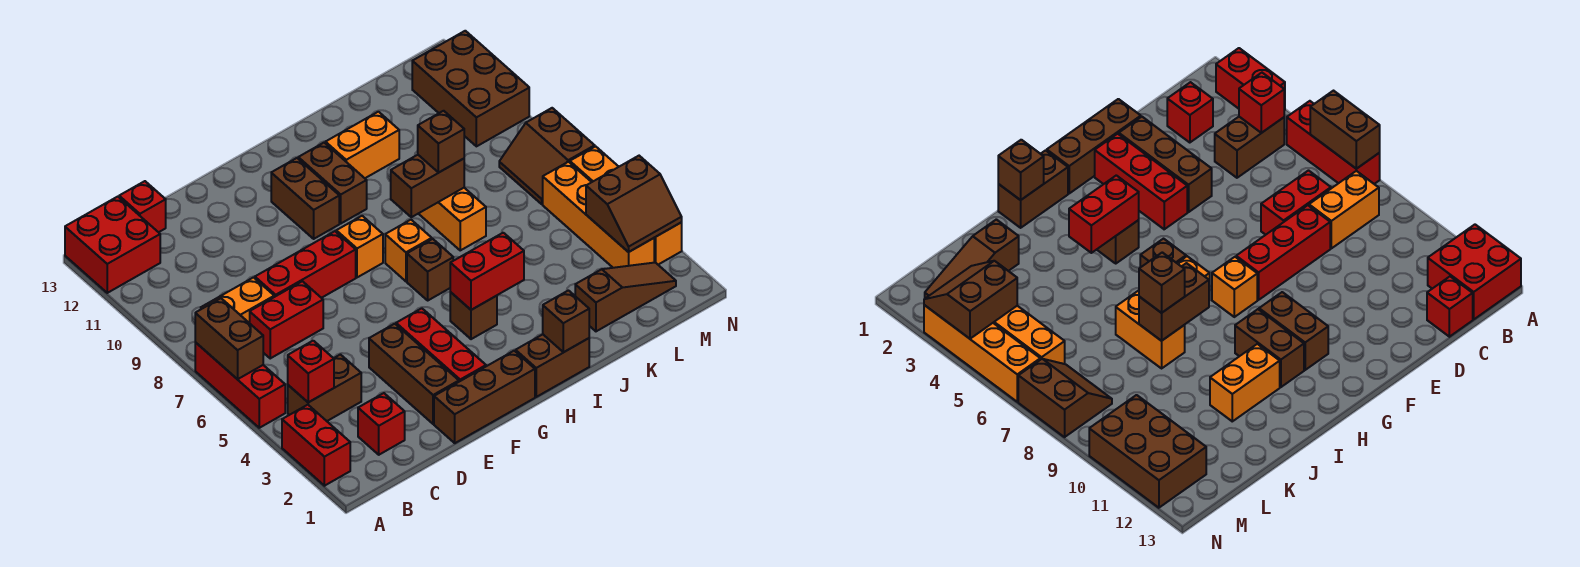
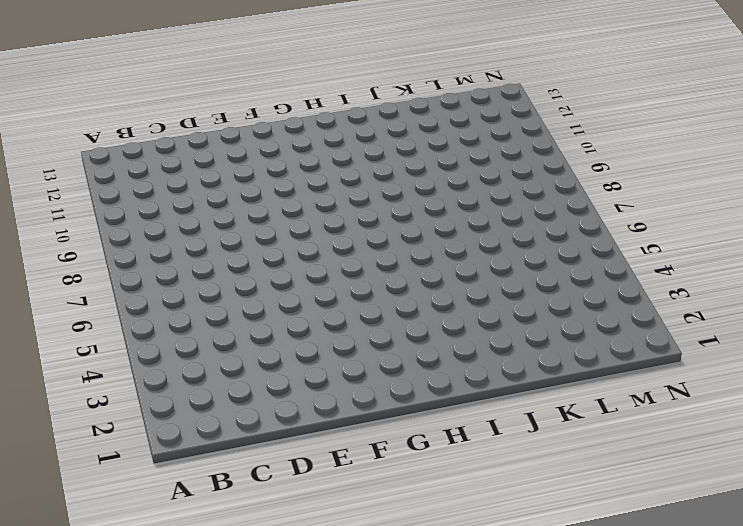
none -> red 1x2 brick [282,405,350,486]
none -> red 1x3 brick [195,342,285,428]
none -> red 2x2 brick [65,197,160,293]
none -> brown 1x2 brick [288,355,361,421]

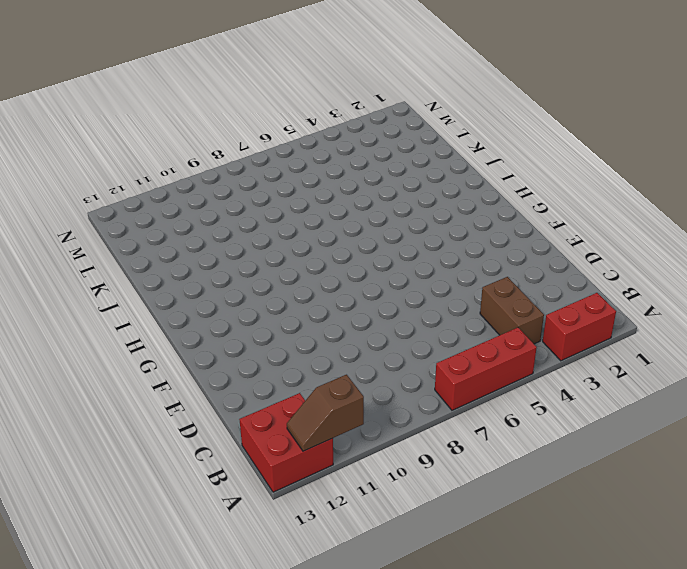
brown 1x2 slope [287,375,364,451] -> none
none -> orange 1x2 brick [201,277,274,323]
none -> red 1x1 brick [358,393,405,455]
none -> red 1x2 brick [250,281,323,358]
none -> red 1x1 brick [119,181,166,232]

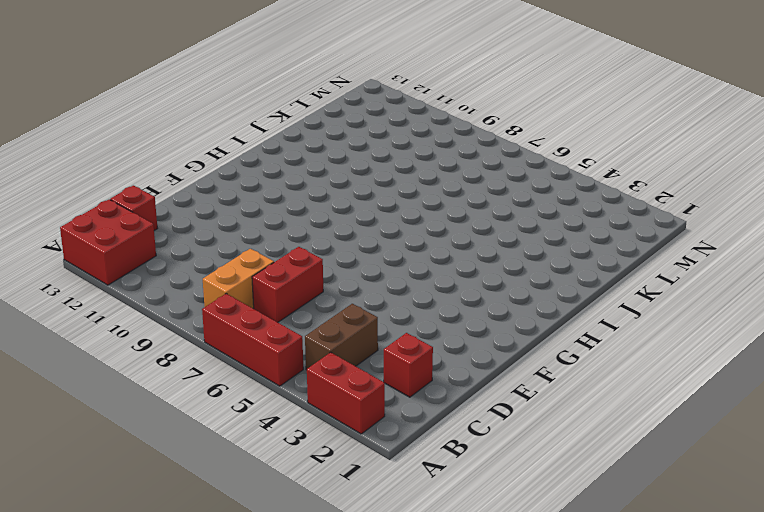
none -> red 1x3 brick [255,231,356,298]
none -> brown 1x3 brick [434,351,535,443]
none -> brown 1x3 brick [369,324,459,424]
none -> red 1x3 brick [396,308,486,382]

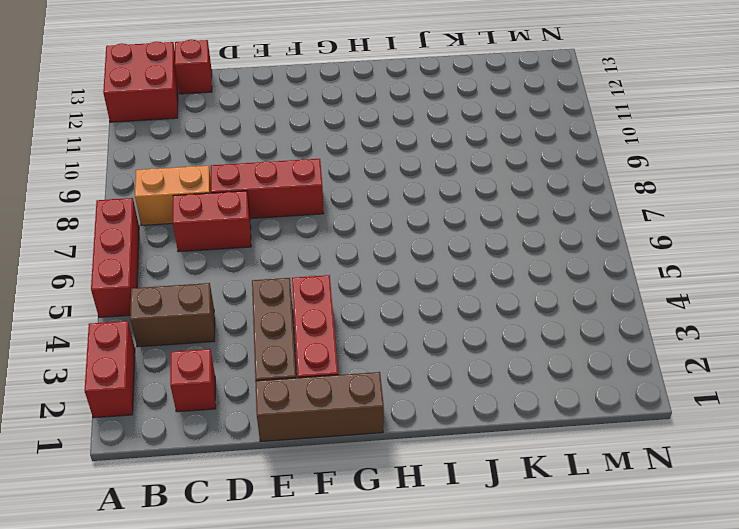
none -> orange 1x1 brick [336,216,383,277]
none -> brown 1x2 brick [271,158,339,239]
none -> brown 1x2 brick [516,334,589,397]
none -> brown 1x1 brick [450,292,497,339]

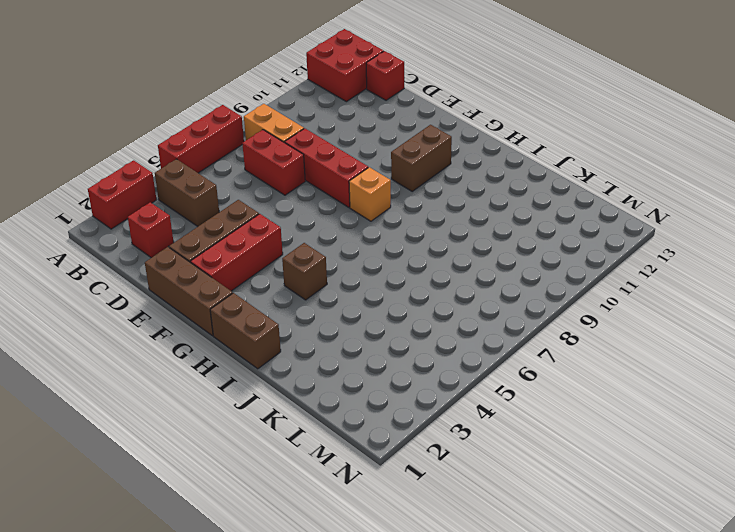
none -> brown 1x1 brick [407,239,453,300]
none -> orange 1x1 brick [385,220,432,281]
none -> brown 1x2 brick [298,143,367,223]
none -> orange 1x2 brick [326,112,399,178]

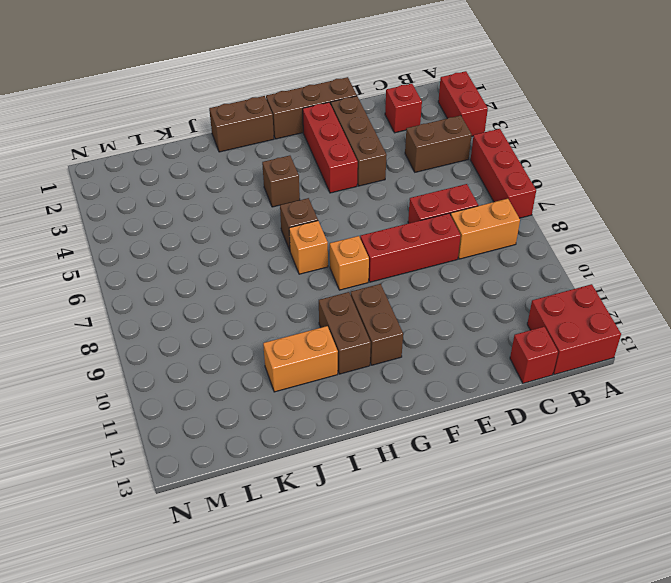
none -> orange 1x2 brick [419,188,486,250]
none -> brown 1x3 slope [575,262,676,331]
none -> orange 1x4 brick [543,162,654,268]
none -> brown 2x2 slope [499,108,595,204]

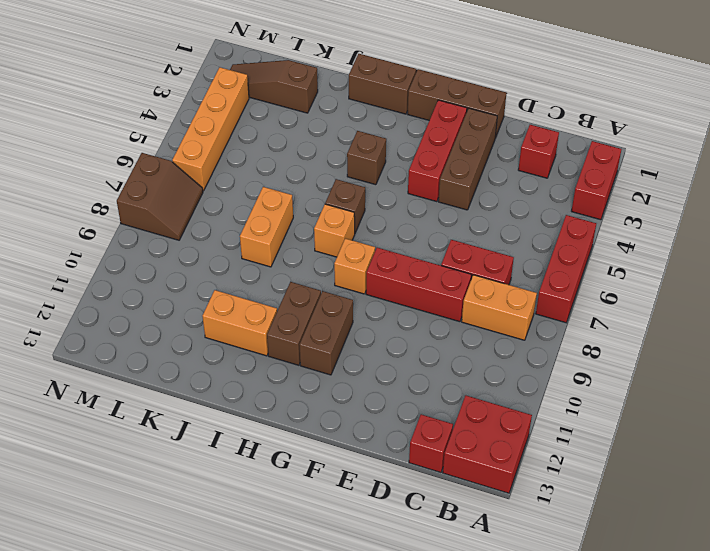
none -> brown 1x2 brick [288,355,361,421]
none -> brown 2x3 brick [412,31,529,146]
none -> orange 1x4 brick [570,146,682,265]
none -> brown 1x2 brick [195,298,263,379]

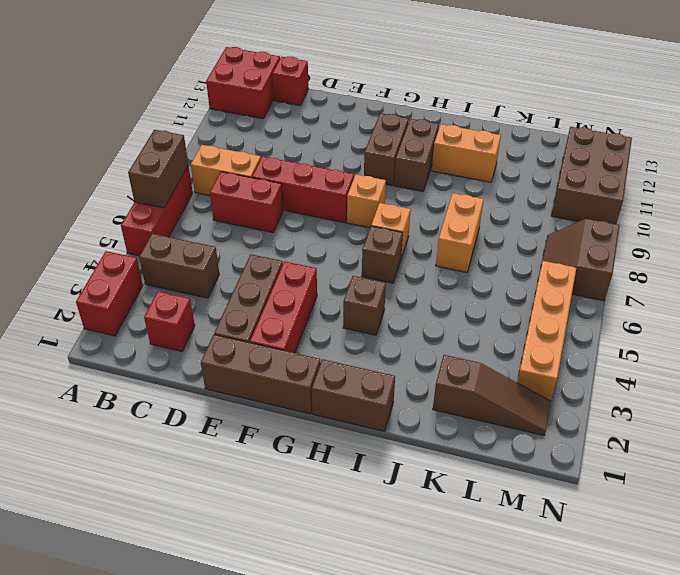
none -> orange 1x4 brick [570,146,682,265]
none -> red 1x1 brick [288,341,334,402]
none -> red 1x2 brick [450,233,524,310]
none -> brown 1x1 brick [543,291,589,352]

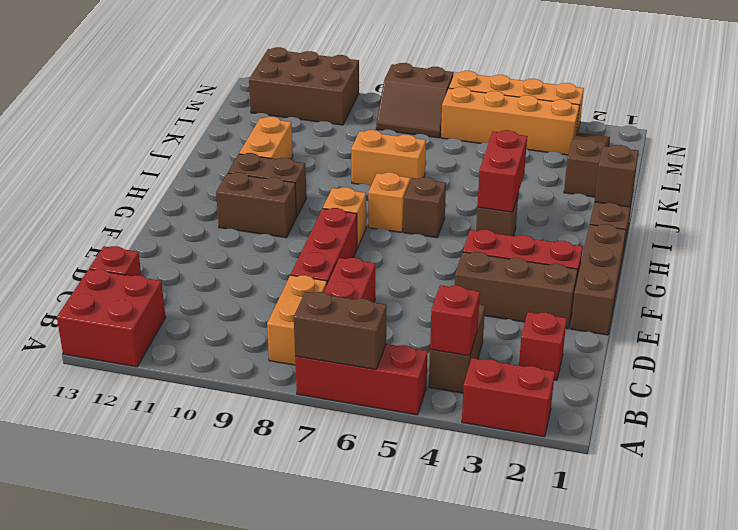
none -> brown 1x2 brick [391,155,464,217]
none -> brown 2x2 slope [586,156,682,252]
none -> brown 1x1 brick [418,111,464,173]

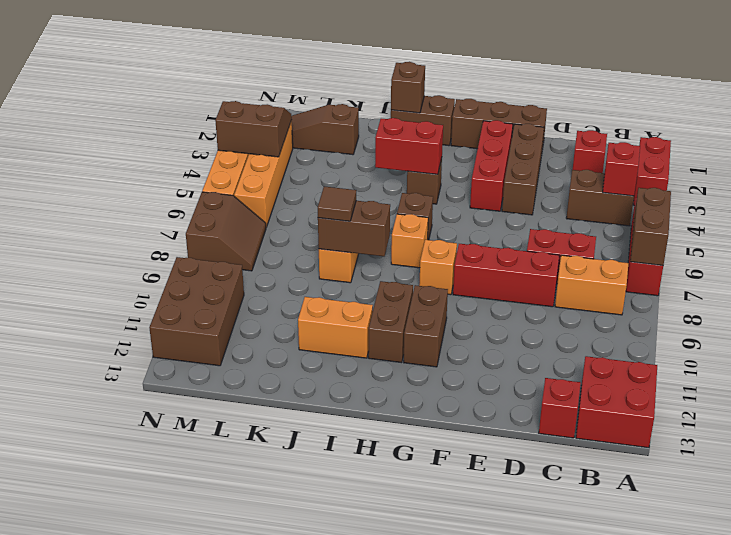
brown 1x1 tile [318,186,356,221] -> brown 1x1 brick [418,111,464,173]

